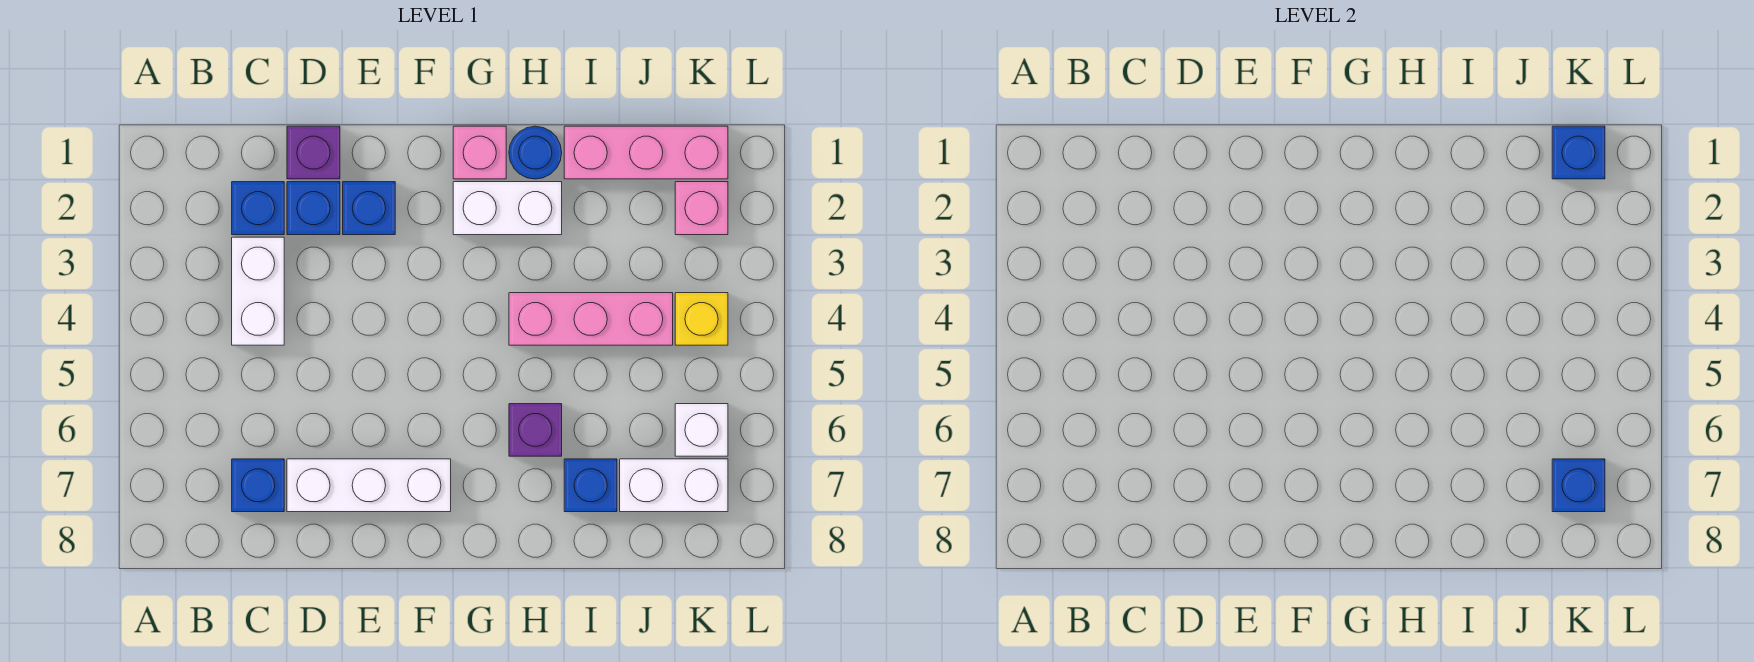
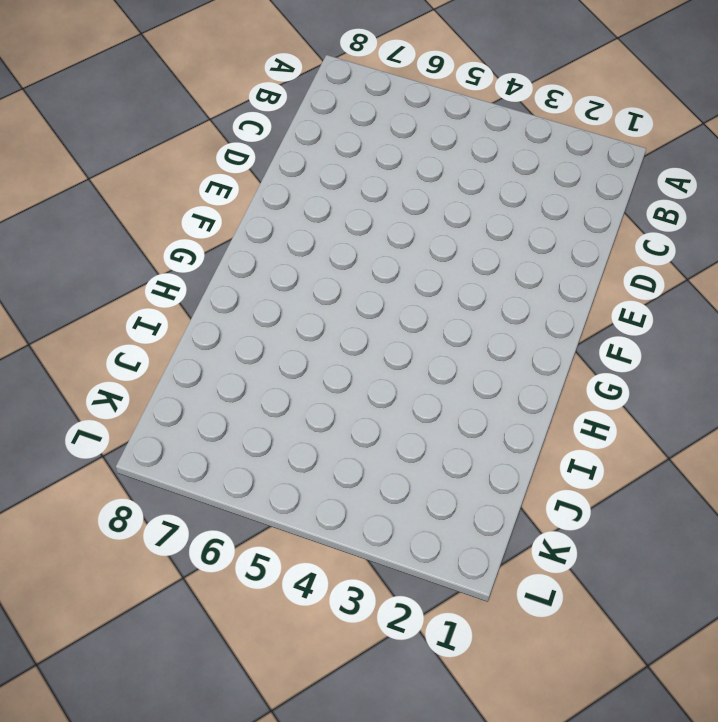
none -> blue 1x1 brick [232,182,284,235]
none -> white 1x2 brick [232,237,284,345]
none -> blue 1x1 brick [232,459,284,512]

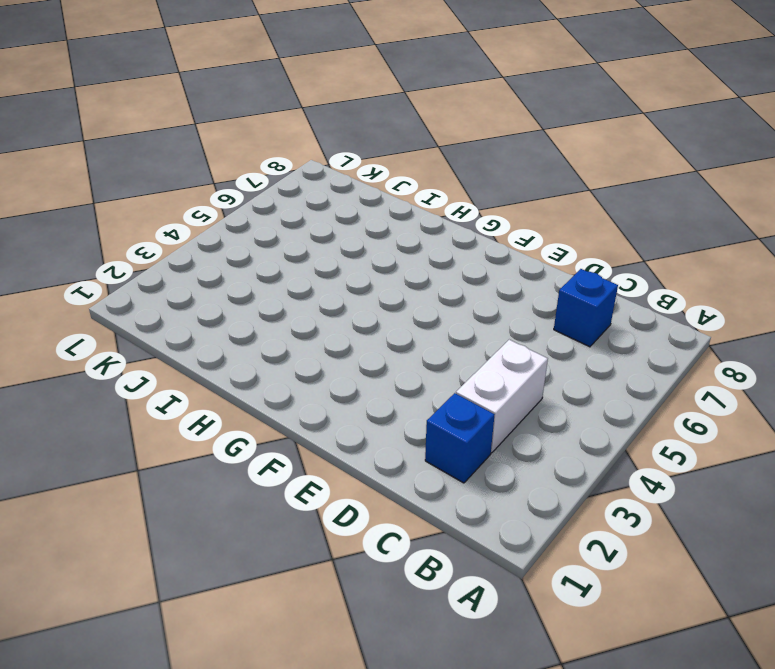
none -> purple 1x1 brick [287,126,340,179]
none -> blue 1x1 brick [287,182,340,235]
none -> white 1x3 brick [287,459,451,512]

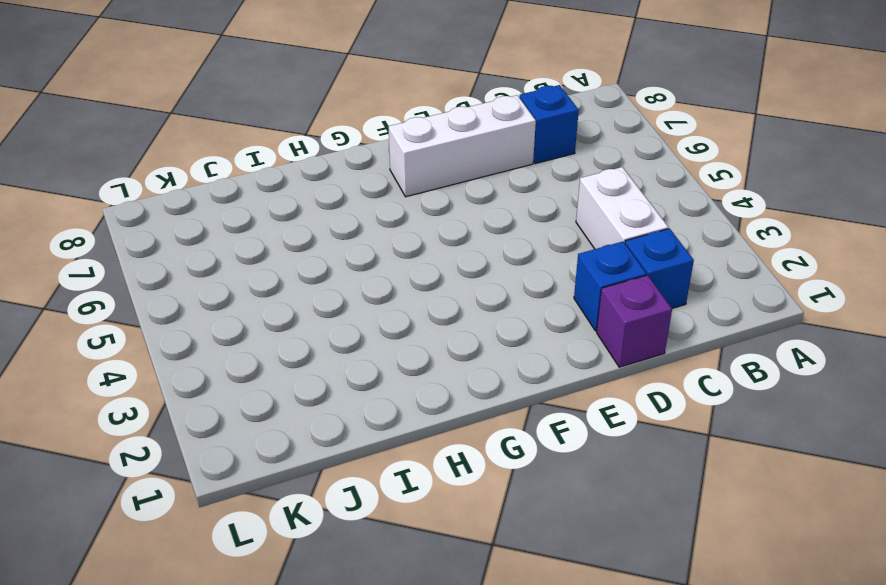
none -> blue 1x1 brick [343,182,395,235]
none -> pink 1x1 brick [453,126,506,179]
none -> white 1x2 brick [453,182,562,235]

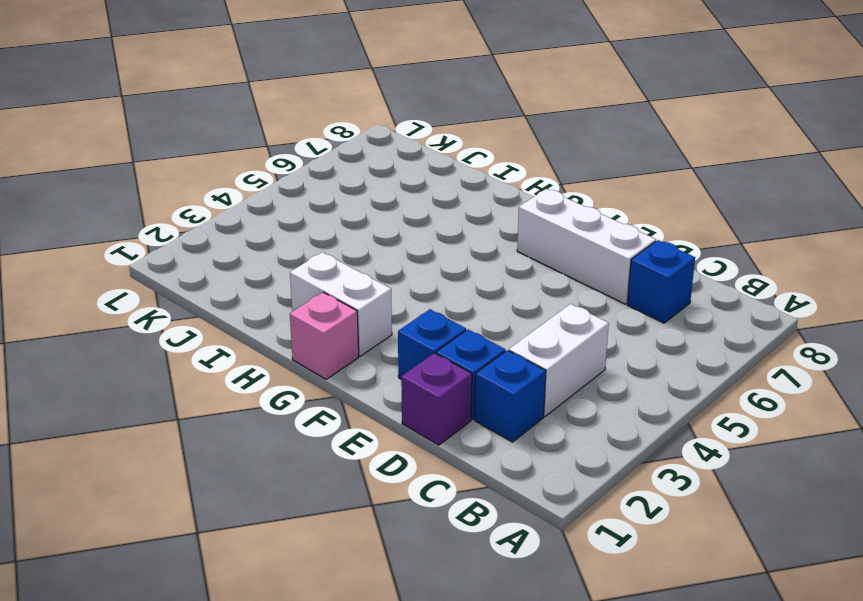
none -> blue 1x1 round brick [509,126,562,179]
none -> pink 1x3 brick [509,293,673,345]
none -> purple 1x1 brick [509,404,562,456]

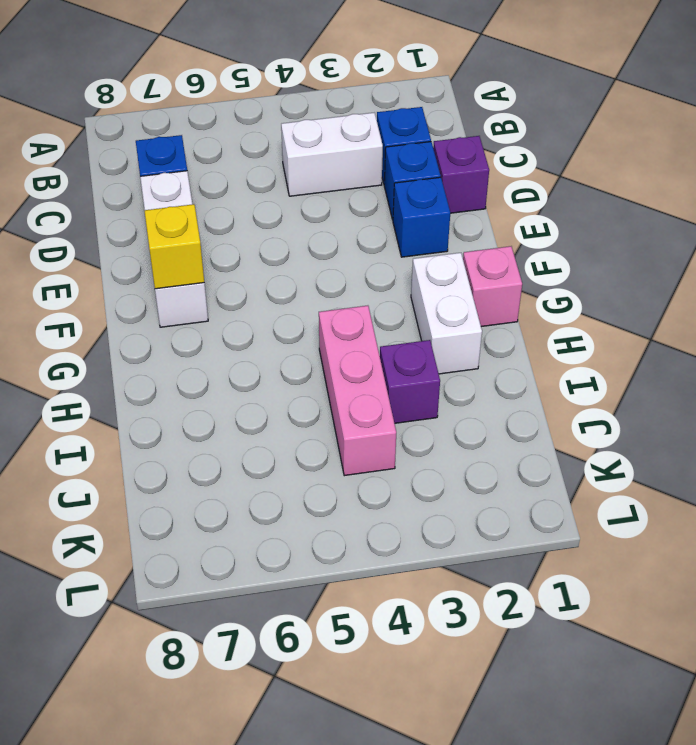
yellow 1x1 brick [144,204,204,289] -> yellow 1x1 brick moved to [675,293,728,345]
purple 1x1 brick [380,340,440,423] -> purple 1x1 brick moved to [509,404,562,456]
none -> blue 1x1 round brick [509,126,562,179]
none -> pink 1x3 brick [564,126,728,179]
none -> blue 1x1 brick [564,459,617,512]

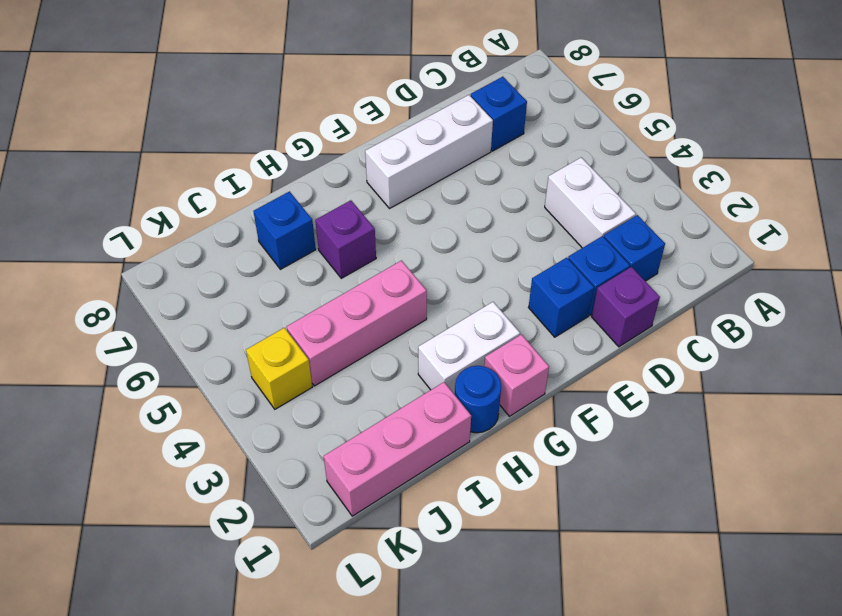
none -> white 1x2 brick [620,459,728,512]
none -> pink 1x1 brick [675,182,728,235]
none -> white 1x1 brick [675,404,728,456]

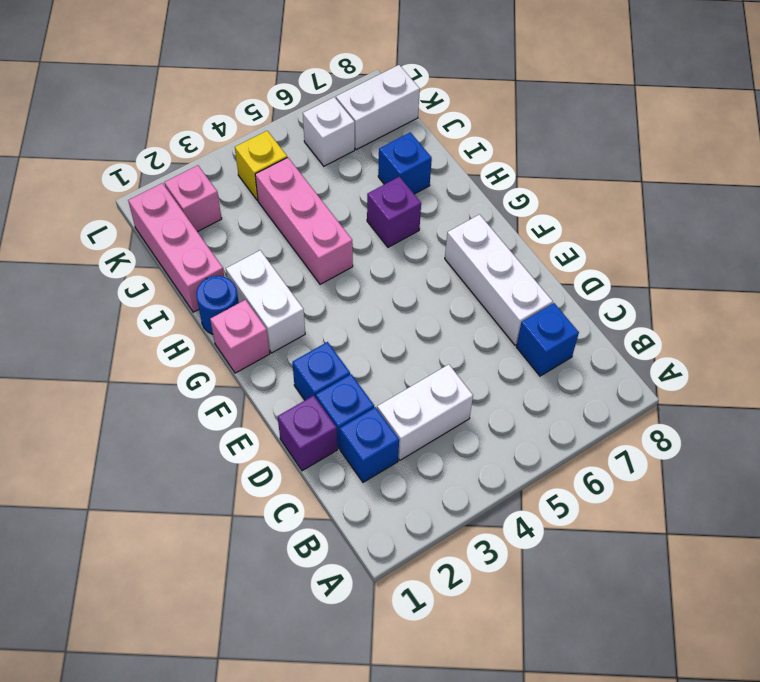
white 1x2 brick [336,65,420,150] -> white 1x2 brick turned to [620,459,728,512]
none -> blue 1x1 brick [1552,126,1605,179]
none -> blue 1x1 brick [1552,459,1605,512]

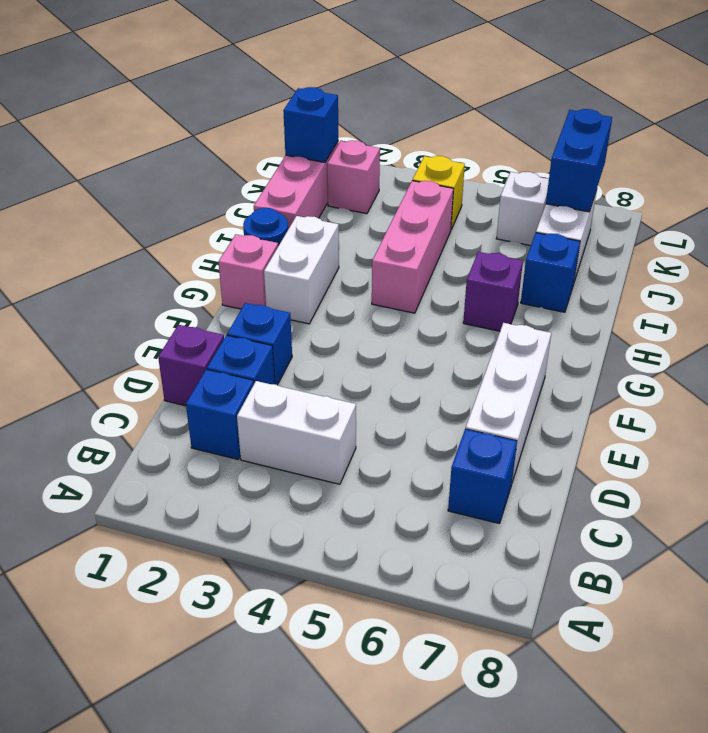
blue 1x2 brick [546,109,612,212] -> blue 1x1 brick [1552,459,1605,512]

